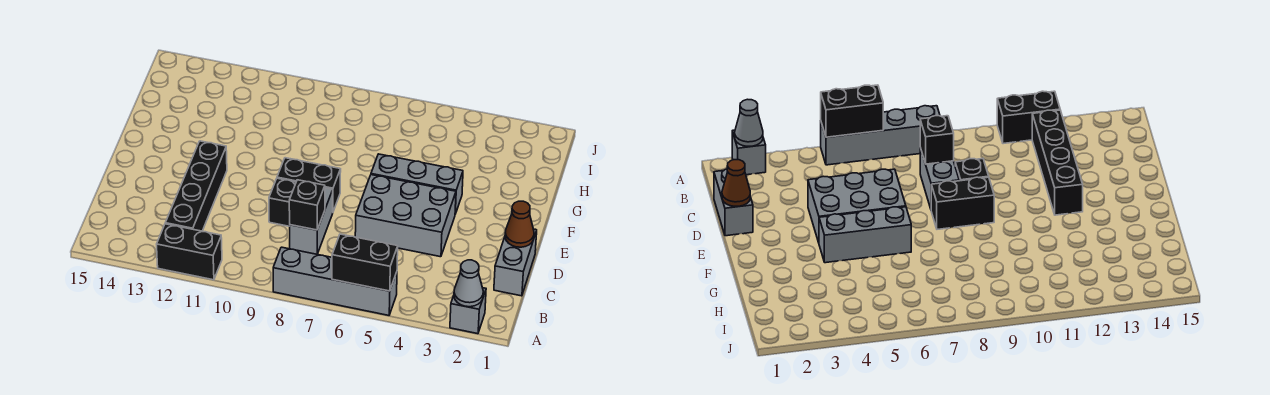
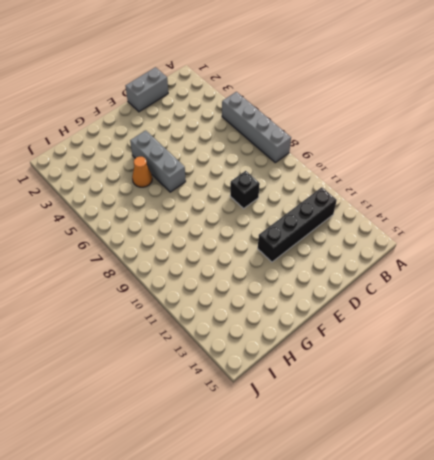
orange 1x1 cone [132,157,152,187] -> none
none -> grey 1x1 brick [450,288,486,334]
none -> black 1x2 brick [157,224,222,280]
none -> grey 1x2 brick [290,188,333,254]

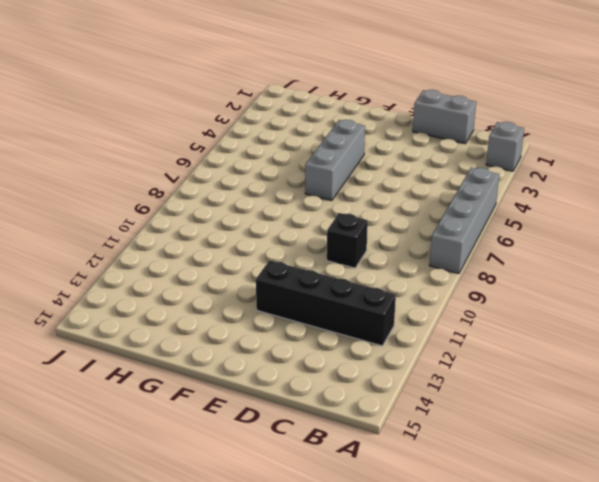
none -> black 1x2 brick [157,224,222,280]
none -> grey 1x2 brick [290,188,333,254]
none -> grey 2x3 brick [355,175,456,257]

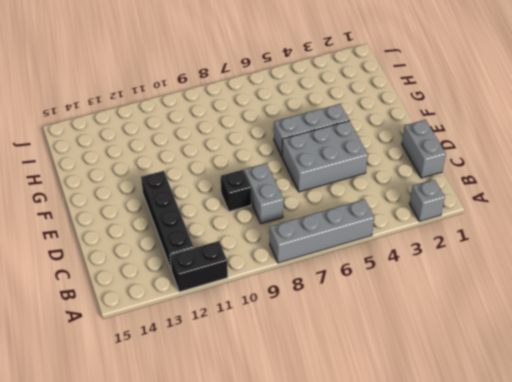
none -> black 1x2 brick [277,158,341,211]
none -> grey 1x1 cone [454,260,483,307]
none -> black 1x2 brick [332,234,398,291]

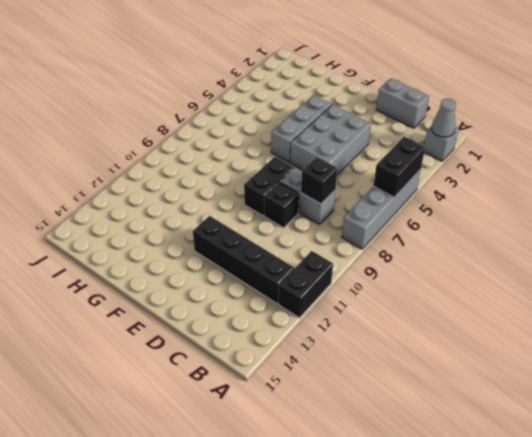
none -> brown 1x1 cone [505,201,534,247]

